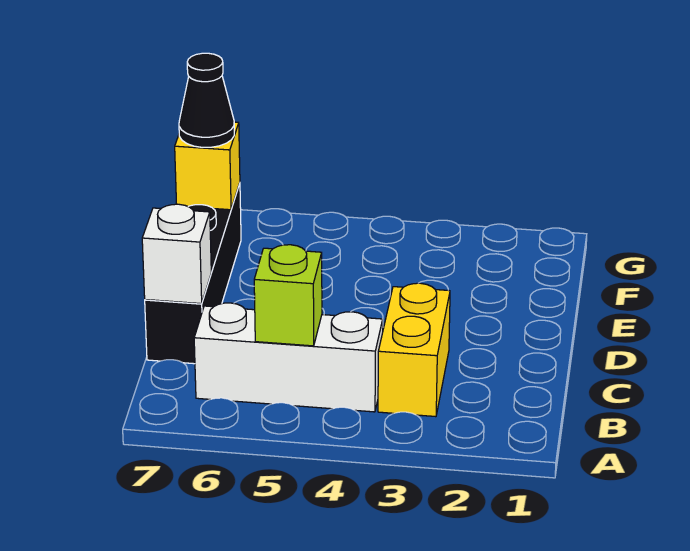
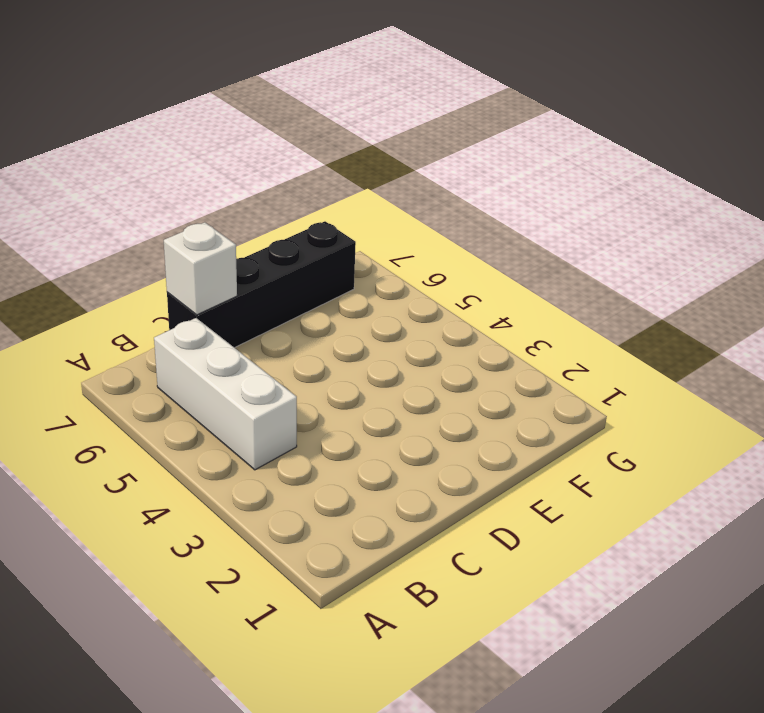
none -> yellow 1x2 brick [378,283,450,417]
none -> lime 1x1 brick [254,245,322,346]

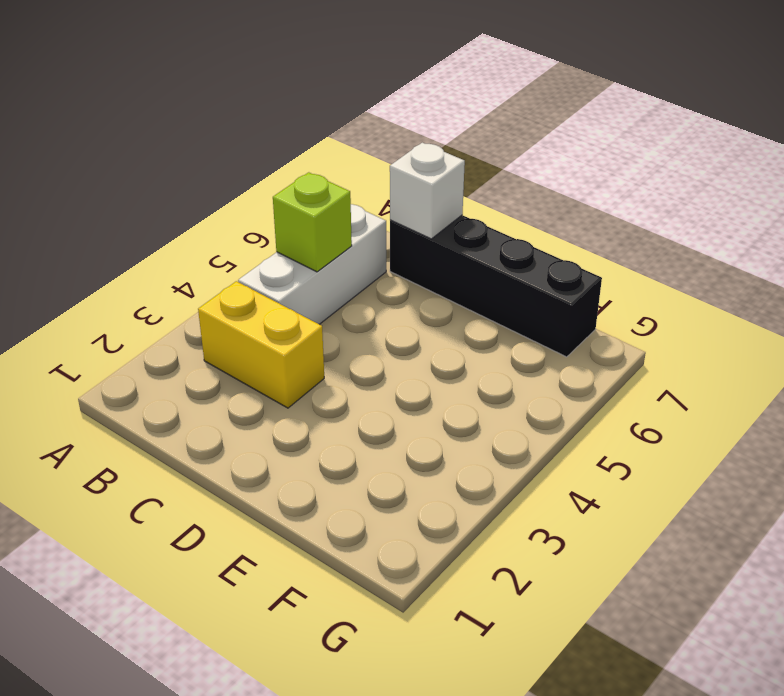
none -> yellow 1x1 brick [175,122,240,210]
none -> black 1x1 cone [179,53,234,147]

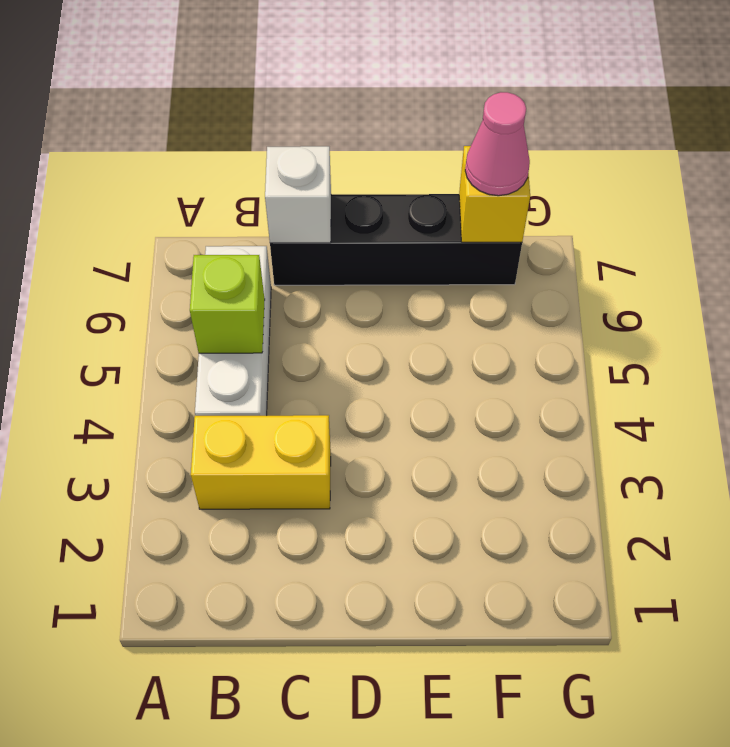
pink 1x1 cone [465,92,530,196] -> black 1x1 cone [179,53,234,147]

